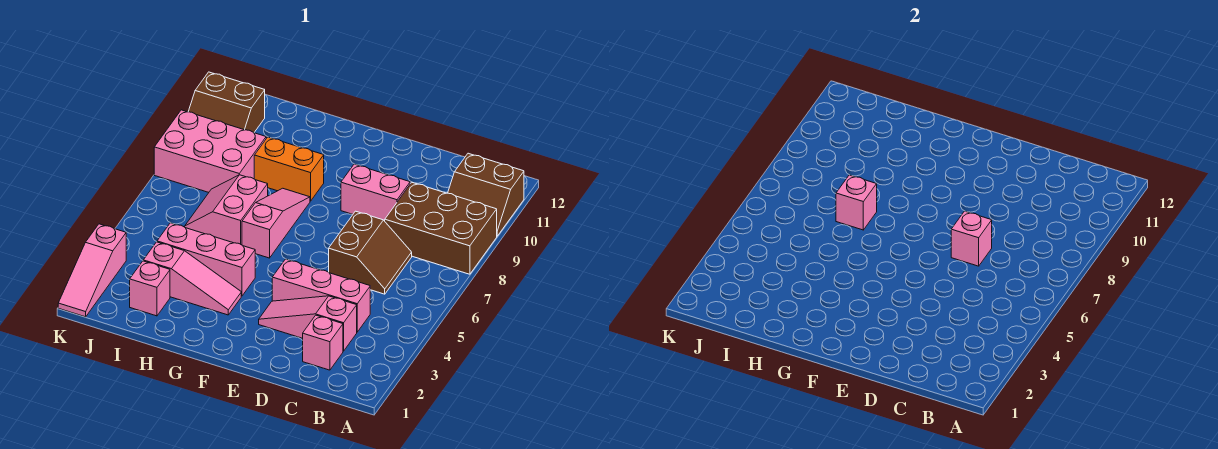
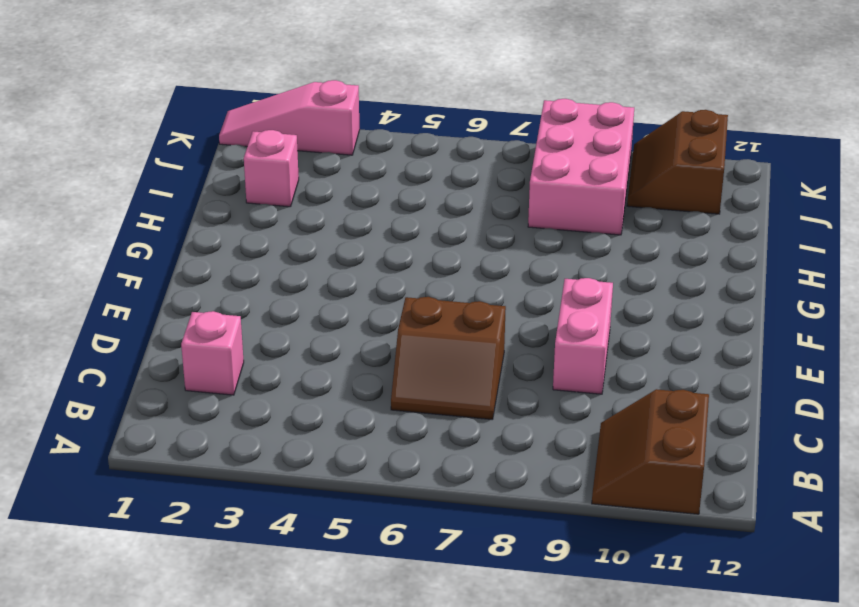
none -> brown 2x3 brick [385,182,497,274]
none -> pink 1x3 slope [259,296,357,351]
none -> pink 1x3 brick [272,259,370,332]

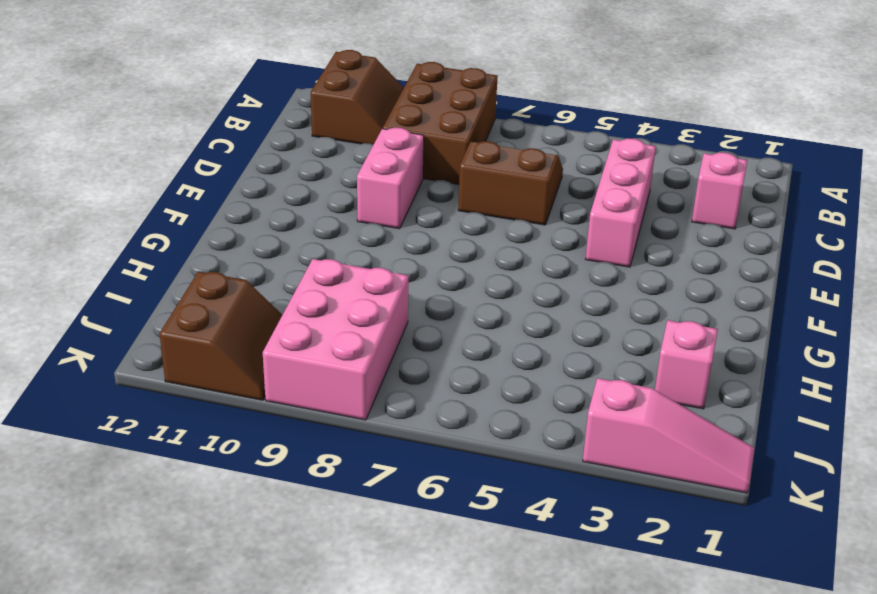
none -> pink 1x3 slope [259,296,357,351]
none -> pink 1x3 slope [143,242,241,315]
none -> pink 1x3 brick [157,223,255,296]

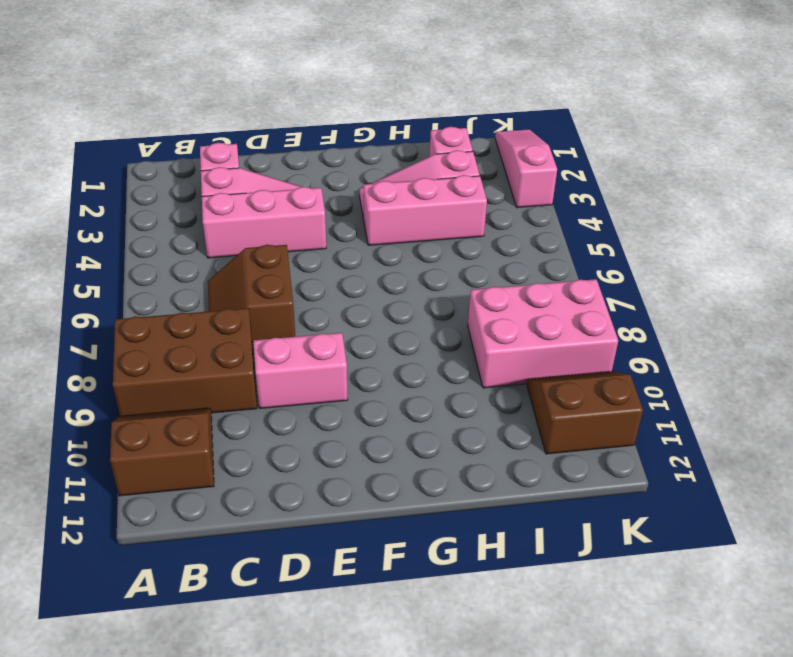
none -> pink 1x3 slope [242,188,310,258]
none -> orange 1x2 brick [254,137,324,201]
none -> pink 2x2 slope [185,175,268,245]

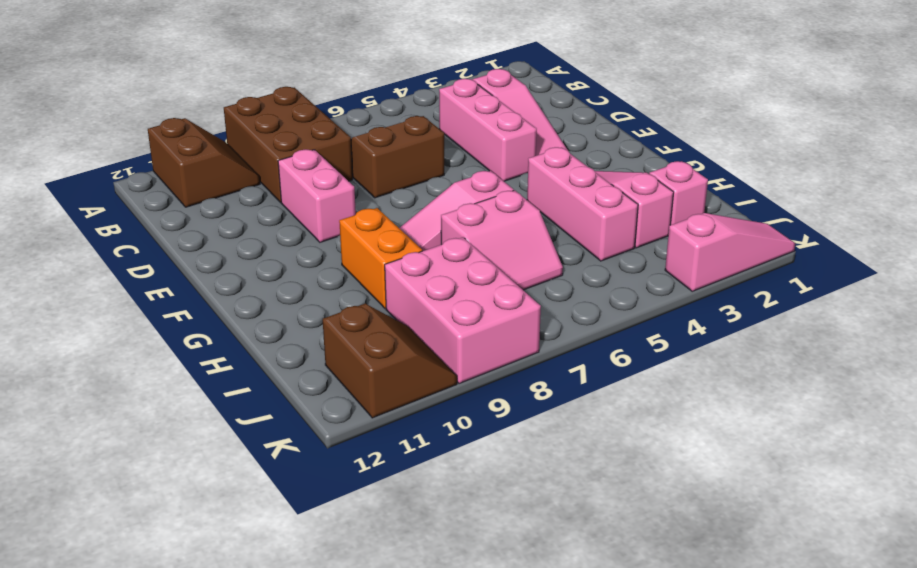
none -> pink 1x1 brick [303,315,343,370]
none -> pink 1x1 brick [951,211,992,266]
none -> pink 1x1 brick [836,175,877,230]

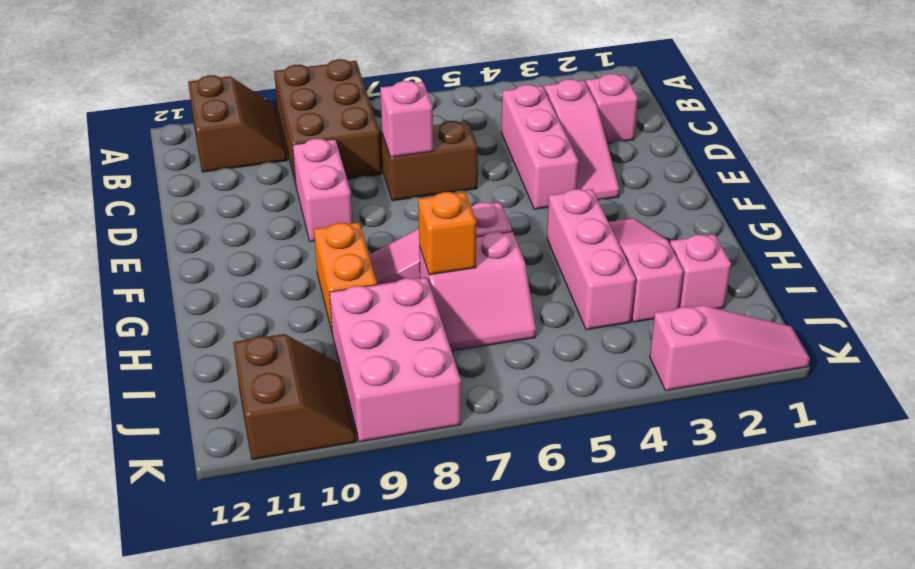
orange 1x1 brick [418,192,476,275] -> pink 1x1 brick [836,175,877,230]

